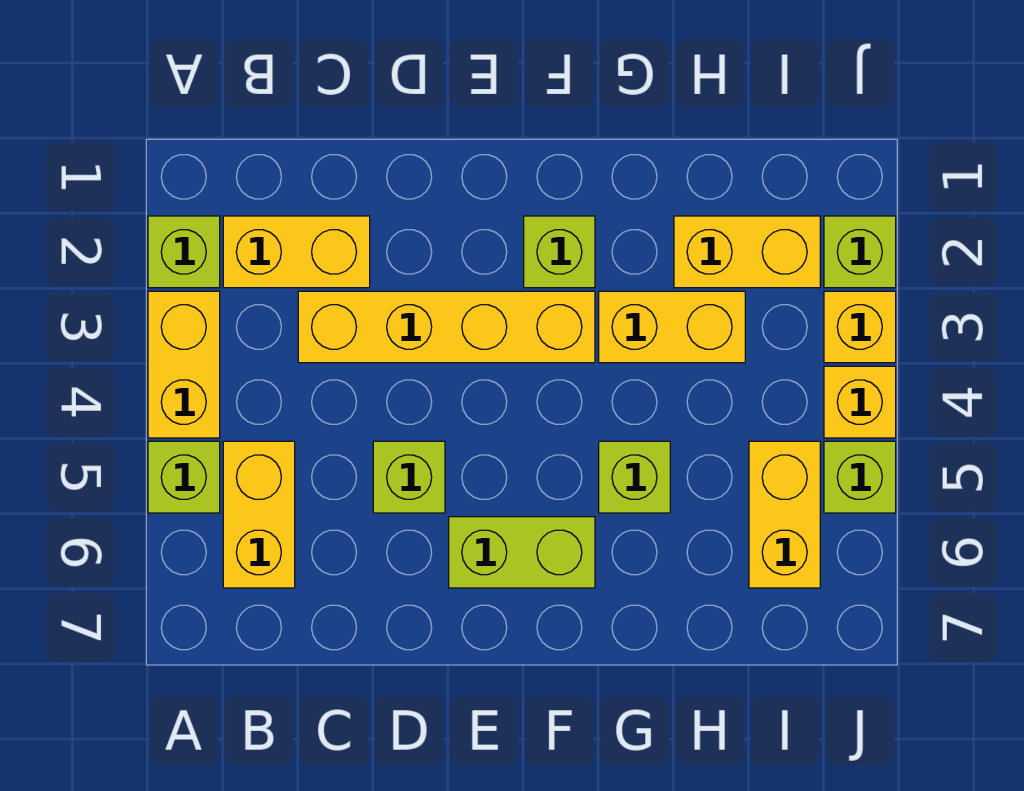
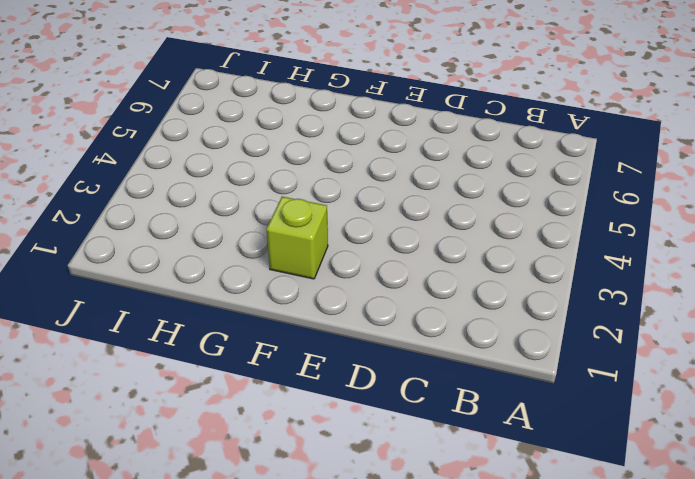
none -> lime 1x1 brick [148,216,220,288]
none -> yellow 1x2 brick [148,291,220,438]
none -> lime 1x1 brick [148,441,220,513]

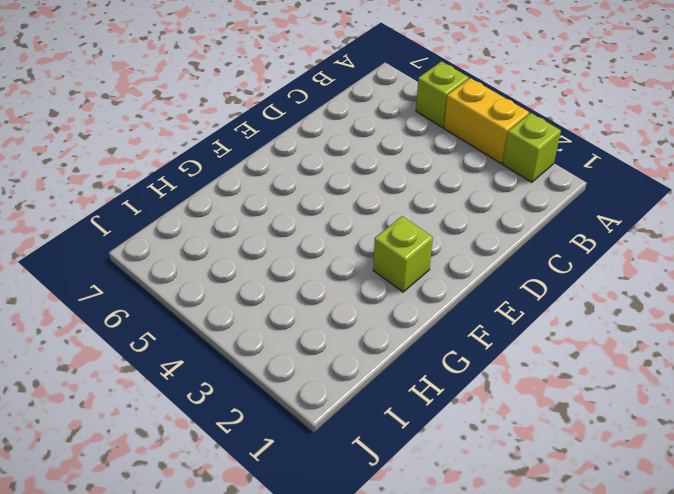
none -> yellow 1x2 brick [223,216,370,288]
none -> yellow 1x2 brick [223,441,295,588]
none -> yellow 1x4 brick [298,291,595,363]

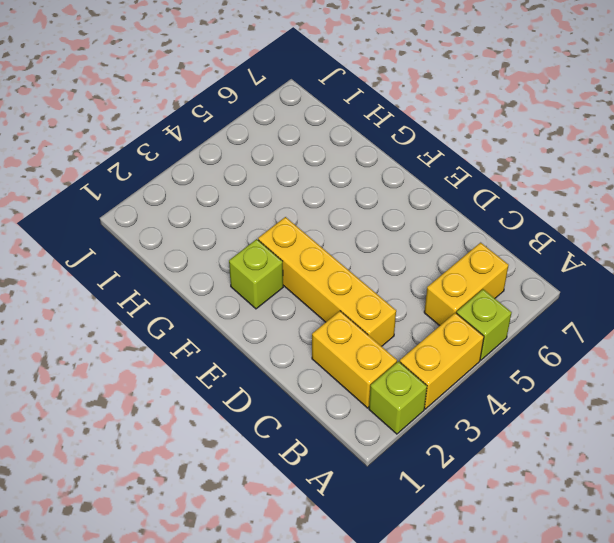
none -> lime 1x1 brick [373,441,445,513]
none -> lime 1x2 brick [449,517,595,588]
none -> yellow 1x2 brick [599,291,745,363]

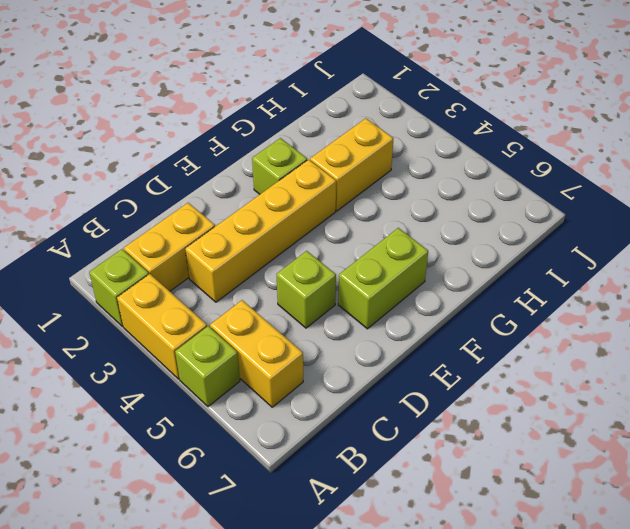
none -> lime 1x1 brick [599,441,670,513]
none -> yellow 1x2 brick [674,216,820,288]
none -> yellow 1x2 brick [749,441,820,588]

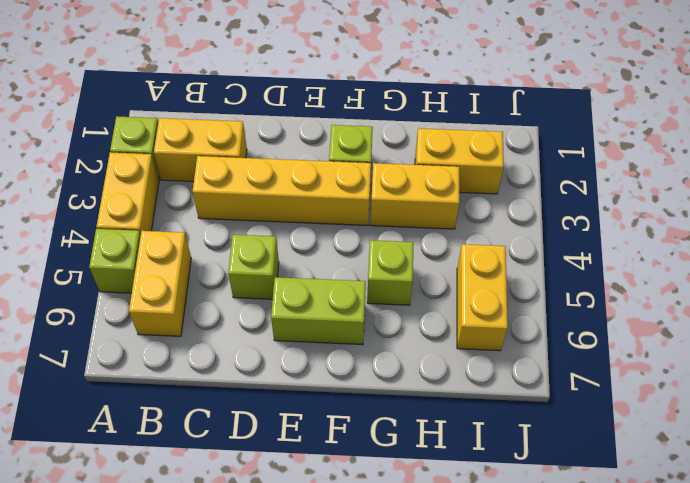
none -> lime 1x1 brick [824,216,896,288]
none -> yellow 1x1 brick [824,291,896,363]
none -> yellow 1x1 brick [824,366,896,438]

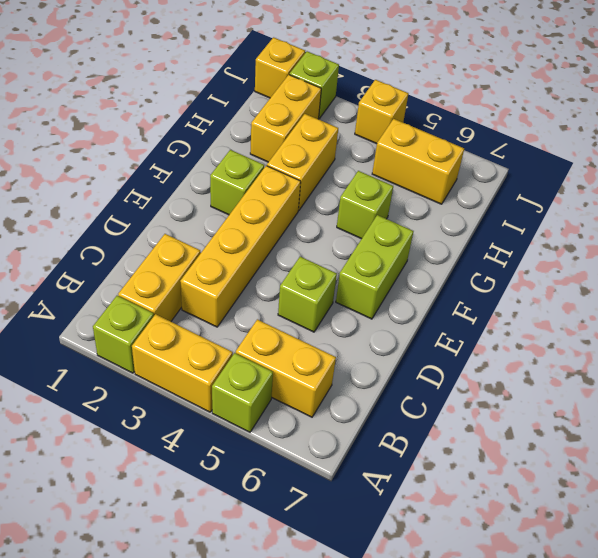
yellow 1x1 brick [255,37,305,98] -> yellow 1x1 brick moved to [824,291,896,363]
none -> lime 1x1 brick [824,441,896,513]

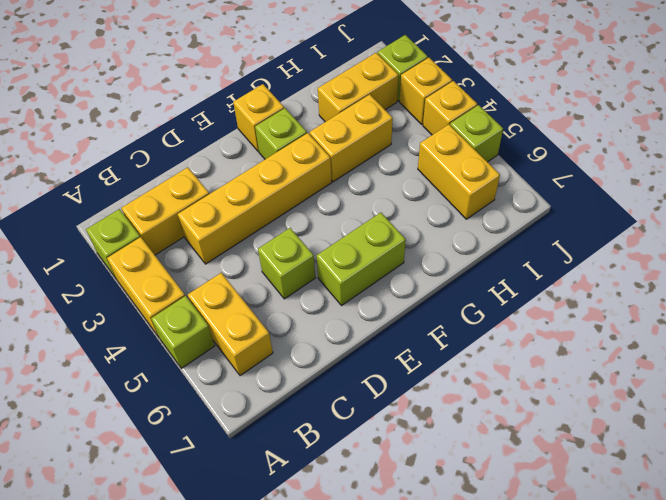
yellow 1x1 brick [233,84,284,151] -> none
none -> lime 1x1 brick [599,441,670,513]

